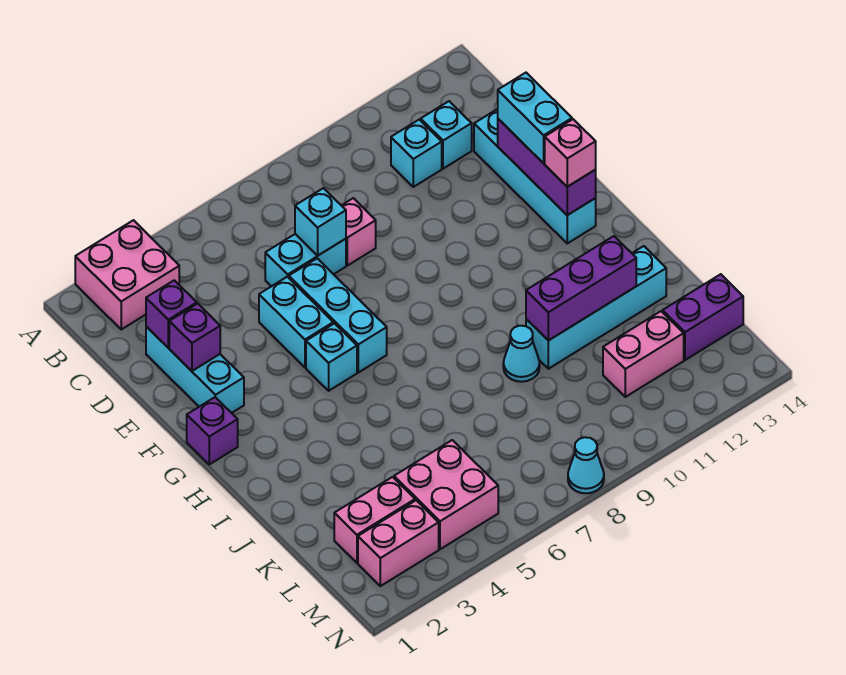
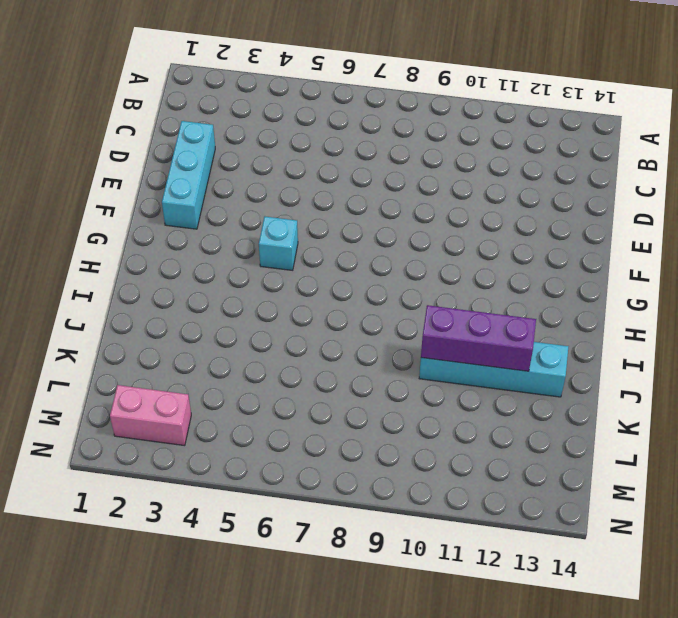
none -> pink 2x2 brick [75,220,179,329]
none -> cyan 1x1 brick [391,120,442,187]
none -> cyan 1x1 brick [421,101,472,169]

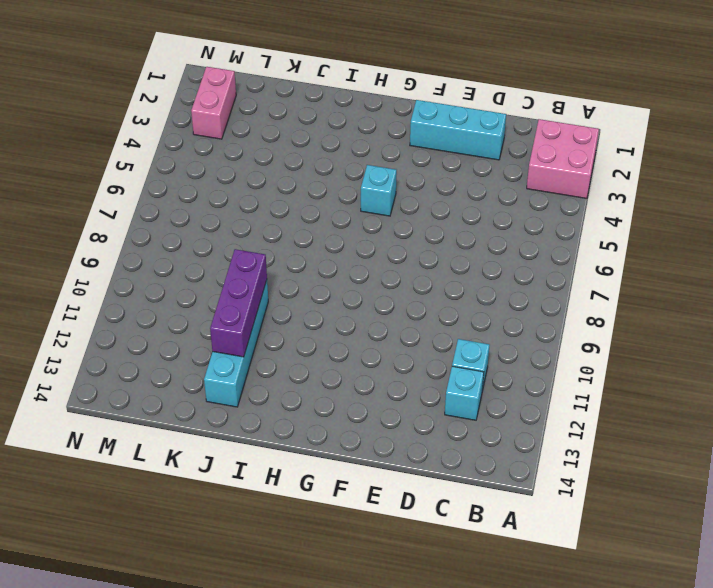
none -> cyan 1x2 brick [265,234,346,286]
none -> pink 1x1 brick [341,198,376,266]
none -> cyan 1x4 brick [474,109,596,243]

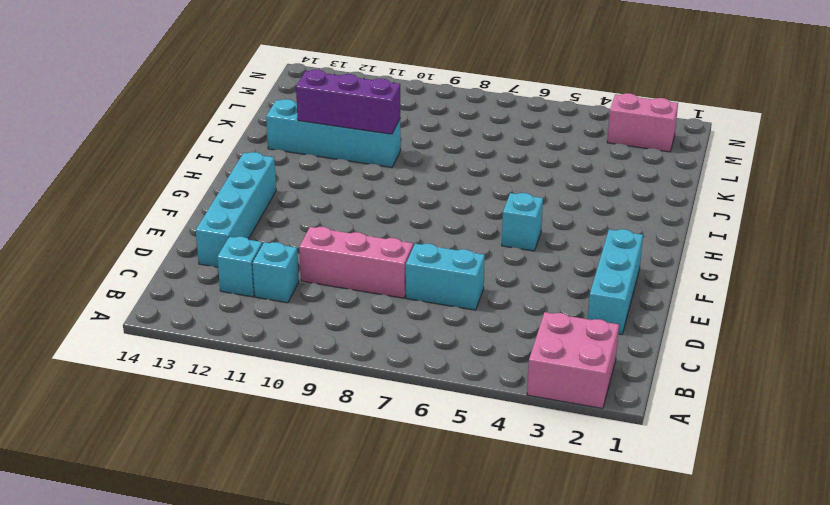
pink 1x3 brick [299,227,413,298] -> pink 1x1 brick [341,198,376,266]
none -> cyan 1x2 brick [259,277,333,367]
none -> cyan 1x3 brick [289,258,387,372]
none -> purple 1x1 brick [187,397,238,464]

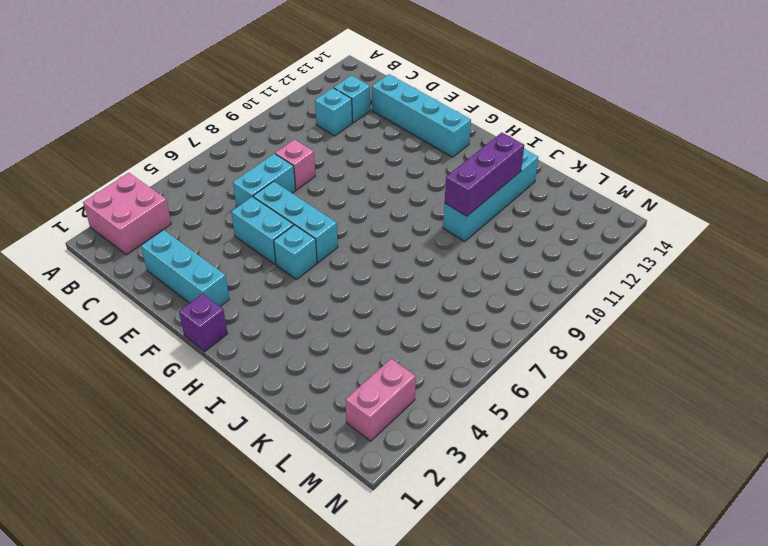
none -> cyan 1x1 cone [503,326,540,382]
none -> pink 1x2 brick [334,477,415,563]
none -> pink 2x2 brick [394,440,498,549]

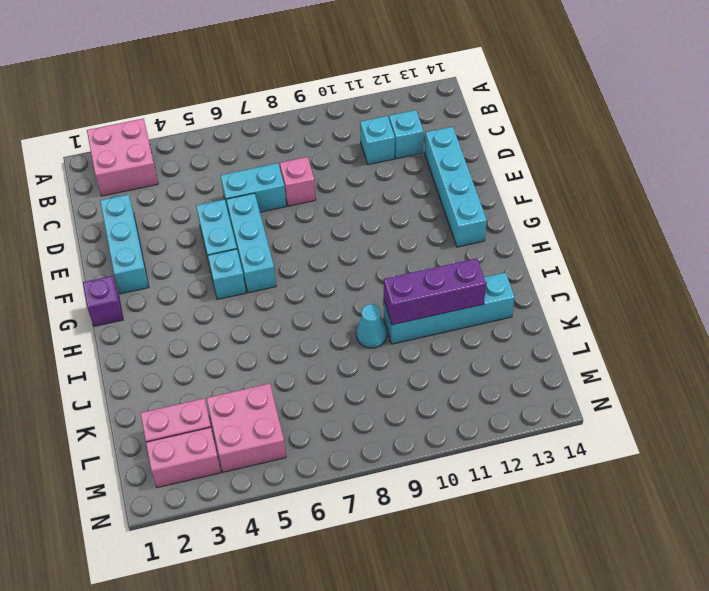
none -> pink 1x2 brick [603,311,684,397]
none -> purple 1x2 brick [663,274,743,360]
none -> cyan 1x1 cone [568,437,604,493]

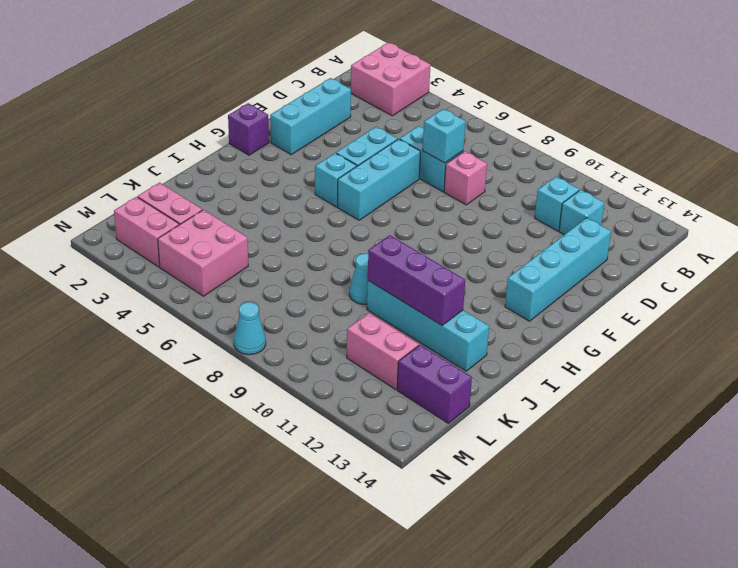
none -> purple 1x1 brick [146,280,197,348]
none -> purple 1x1 brick [169,304,220,371]
none -> purple 1x3 brick [498,119,596,215]

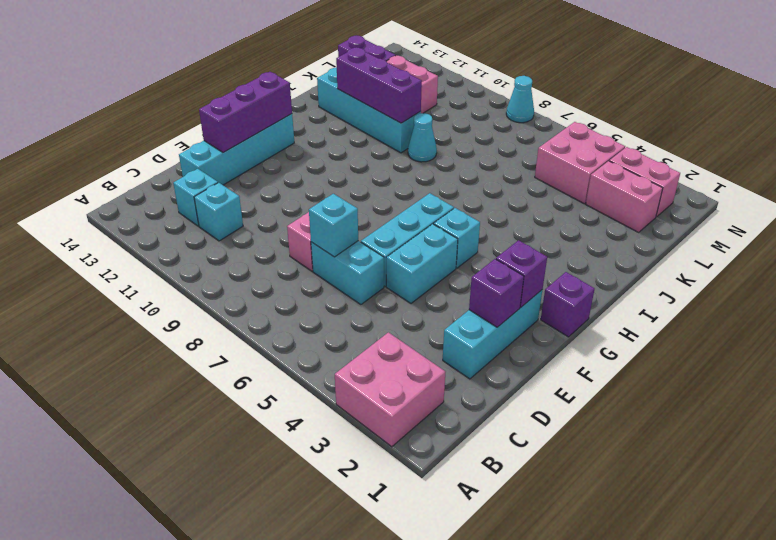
purple 1x1 brick [496,240,547,307] -> purple 1x1 brick moved to [146,280,197,348]
none -> cyan 1x2 brick [498,73,572,163]
none -> pink 1x1 brick [545,119,596,187]

